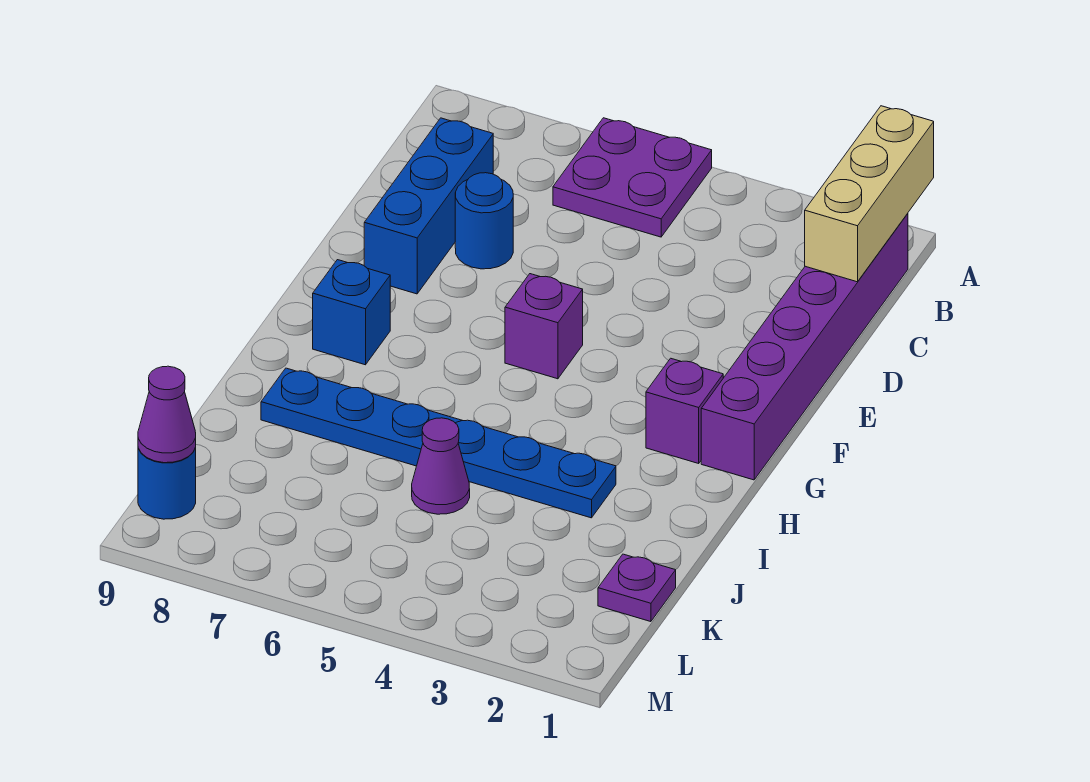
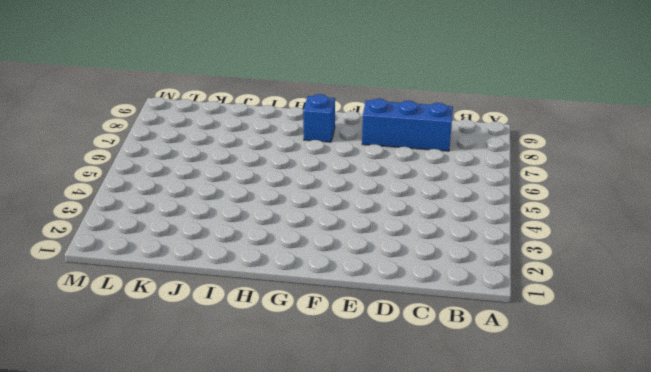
none -> purple 2x2 plate [553,118,712,237]
none -> purple 1x6 brick [701,214,908,480]
none -> blue 1x1 round brick [455,173,513,269]

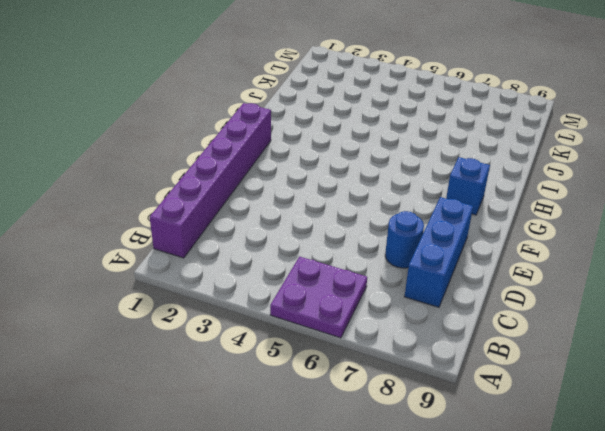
none -> purple 1x1 brick [505,274,583,379]
none -> purple 1x1 brick [646,358,723,463]
none -> blue 1x6 plate [261,368,616,518]

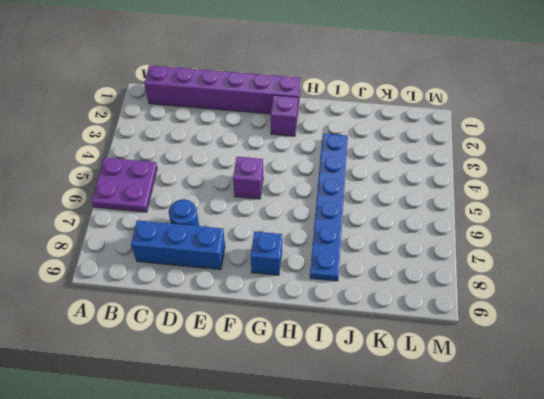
none -> purple 1x1 cone [412,418,470,514]
none -> purple 1x1 plate [598,554,676,622]
none -> blue 1x1 round brick [138,447,196,519]

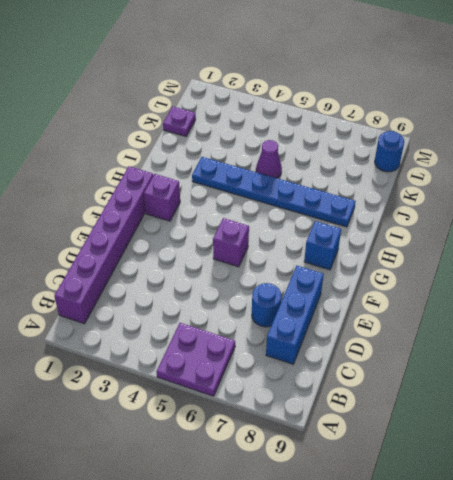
none -> tan 1x3 brick [805,106,934,282]
none -> purple 1x1 cone [138,366,196,463]

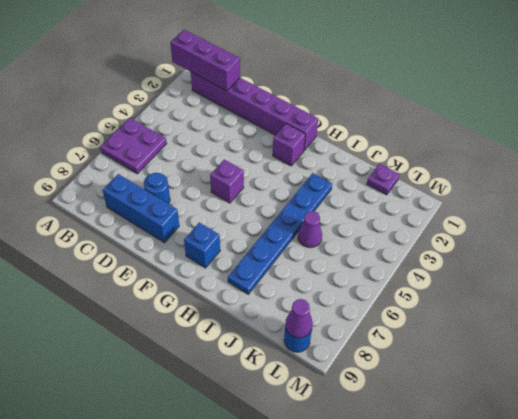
purple 1x3 brick [170,30,240,91] -> tan 1x3 brick [805,106,934,282]

